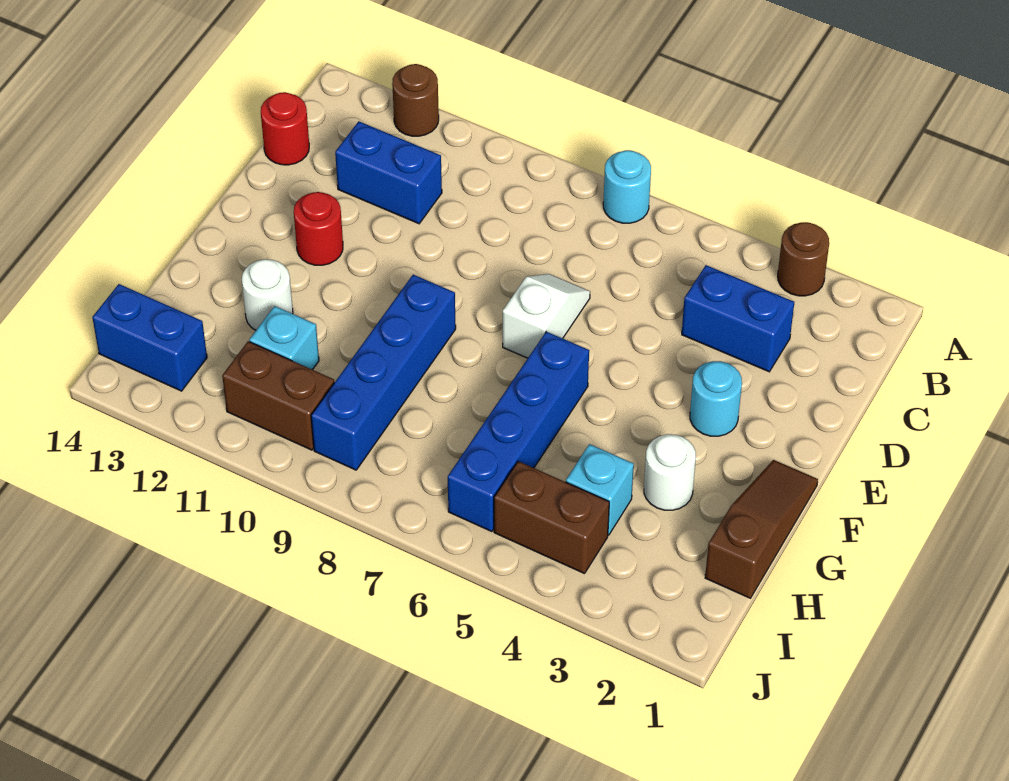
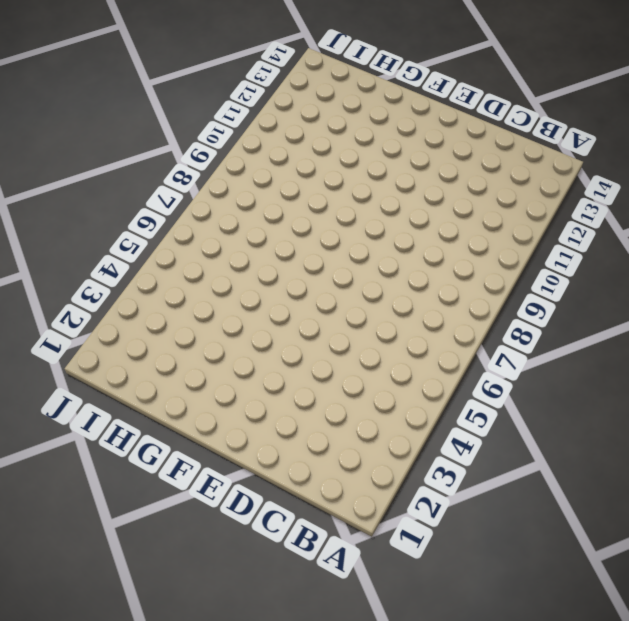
none -> brown 1x1 round brick [778,222,829,296]
none -> cyan 1x1 round brick [603,150,651,223]
none -> brown 1x1 round brick [392,64,439,136]

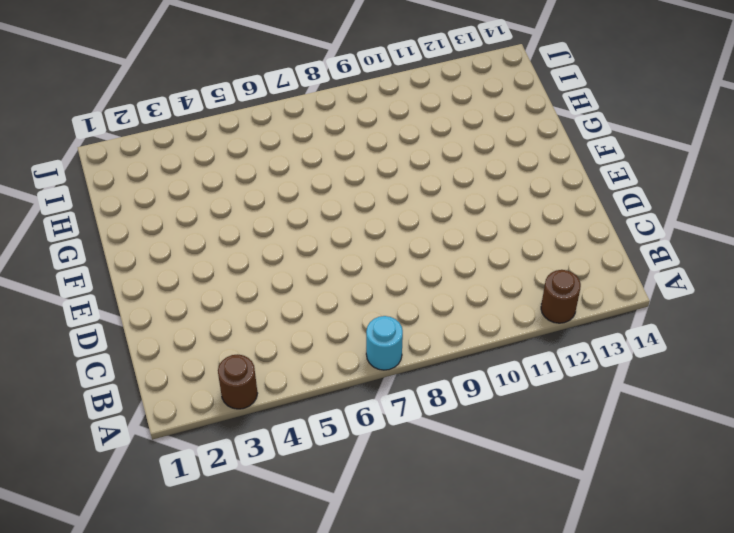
none -> blue 1x2 brick [682,265,794,372]
none -> blue 1x2 brick [335,121,442,224]
none -> red 1x1 round brick [261,92,309,165]

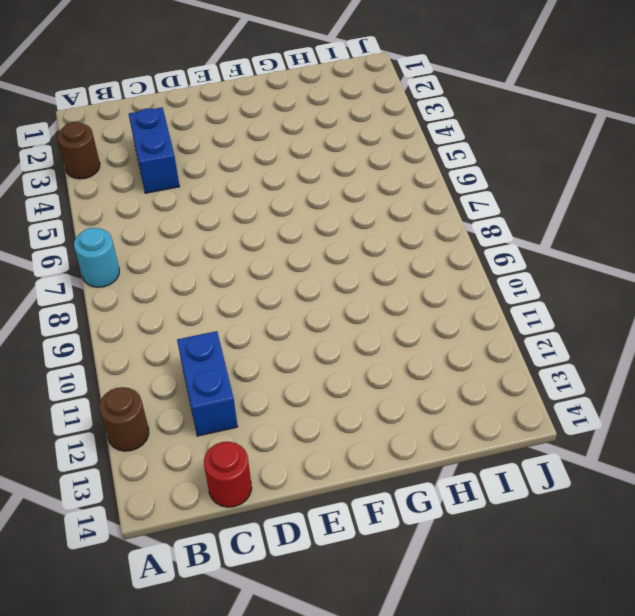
none -> white 1x2 slope [503,274,590,358]
none -> cyan 1x1 round brick [690,361,742,436]
none -> red 1x1 round brick [294,192,343,265]

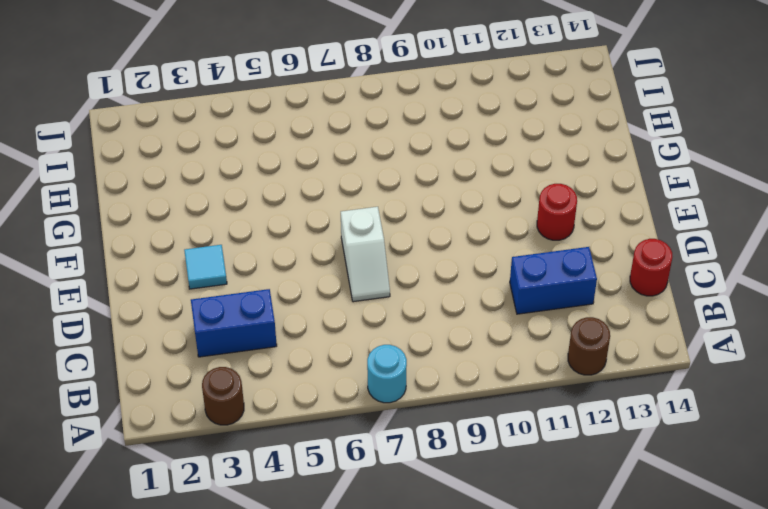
cyan 1x1 tile [184,245,227,289] -> cyan 1x1 round brick [690,361,742,436]
none -> brown 1x3 slope [705,460,818,598]
none -> blue 1x4 brick [448,332,589,532]
none -> blue 1x4 brick [311,275,456,470]

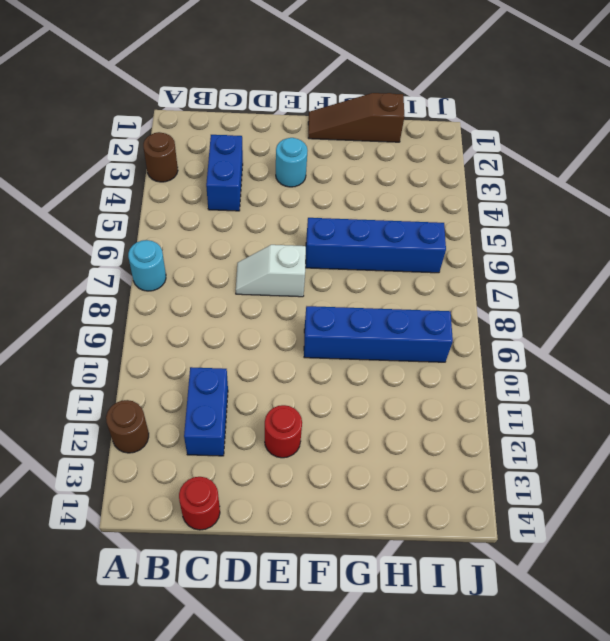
none -> white 1x1 round brick [644,434,696,510]
none -> white 1x1 round brick [242,259,293,330]
none -> cyan 1x1 brick [566,444,634,535]

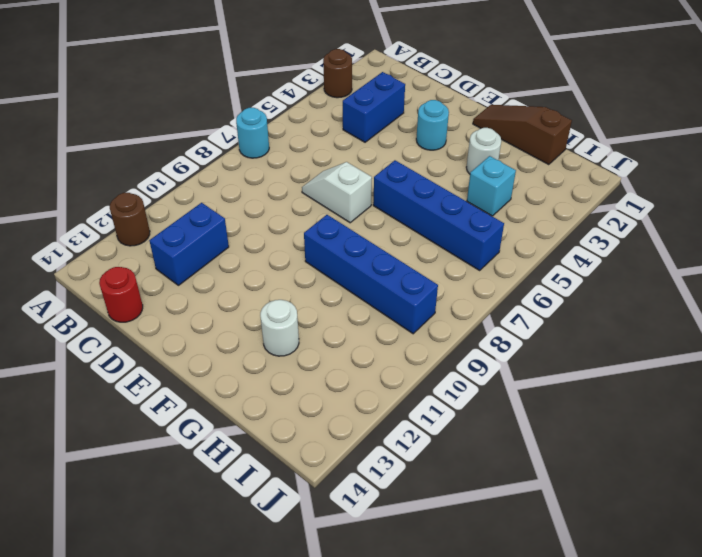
none -> red 1x1 round brick [294,192,343,265]
none -> cyan 1x1 brick [249,306,319,370]
none -> brown 1x2 brick [494,461,609,574]

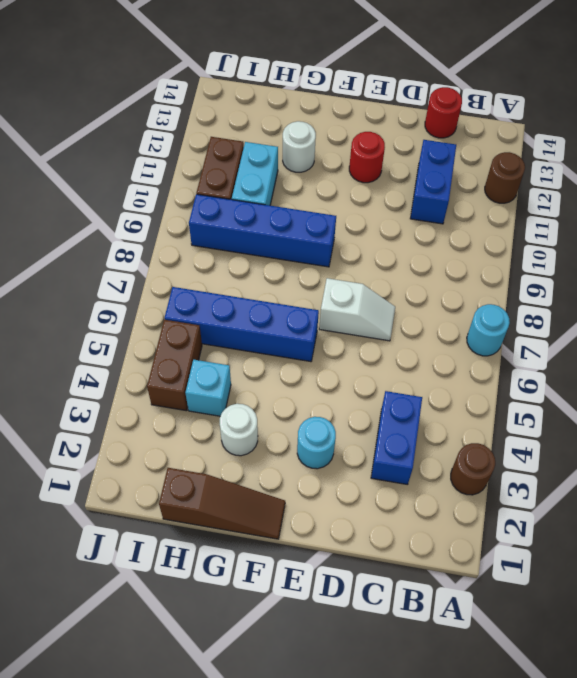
cyan 1x2 brick [232,142,278,205] -> cyan 1x1 brick [249,306,319,370]
none -> blue 1x2 brick [92,284,207,391]

